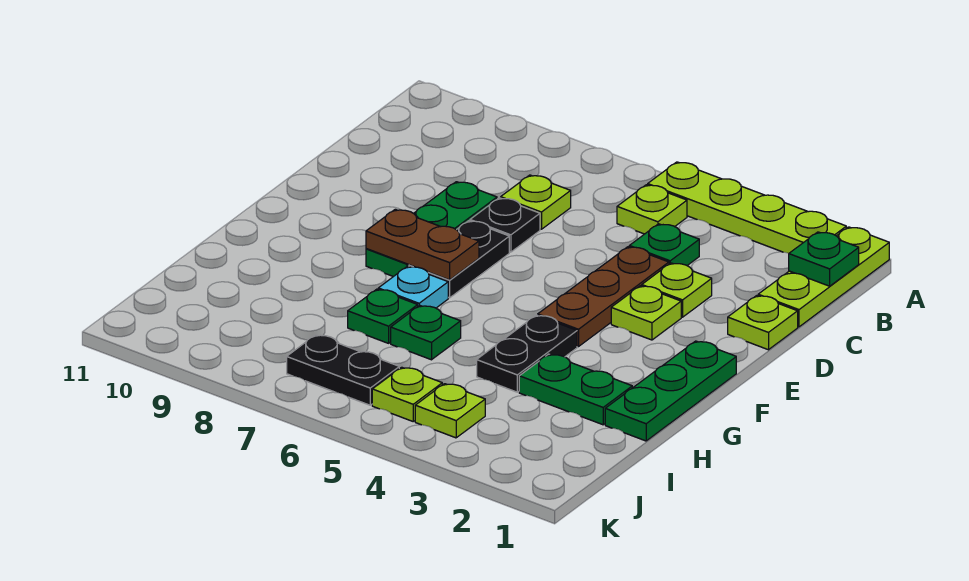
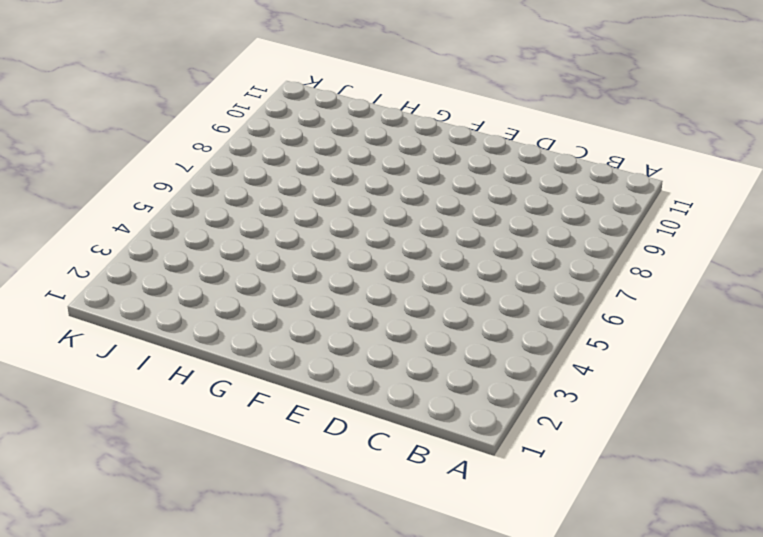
none -> lime 1x3 plate [758,227,889,327]
none -> lime 1x4 plate [648,162,846,253]
none -> lime 1x1 plate [617,185,687,234]

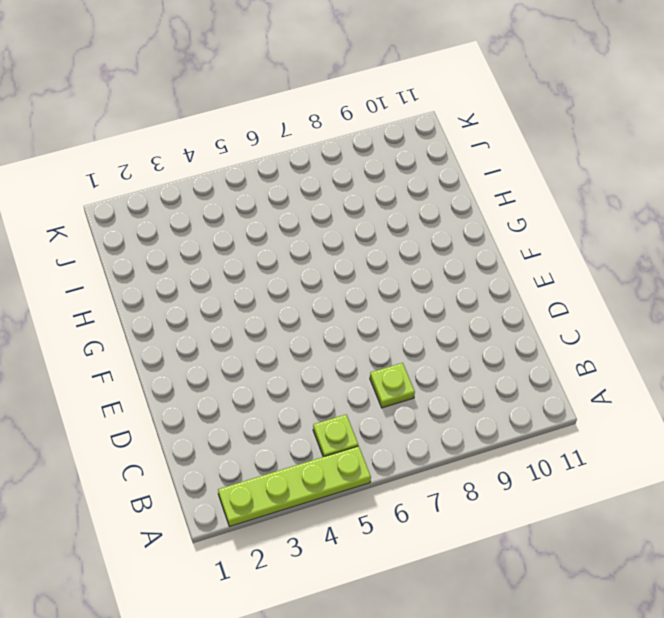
none -> lime 1x3 plate [758,227,889,327]
none -> green 1x1 plate [629,224,699,265]
none -> lime 1x1 plate [728,296,798,350]

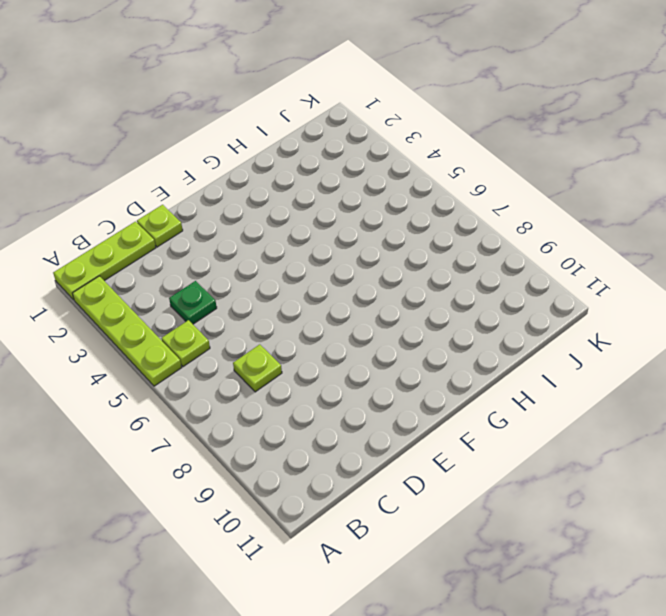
none -> lime 1x1 plate [642,263,712,317]
none -> brown 1x3 plate [538,247,669,347]
none -> black 1x1 plate [470,198,540,252]

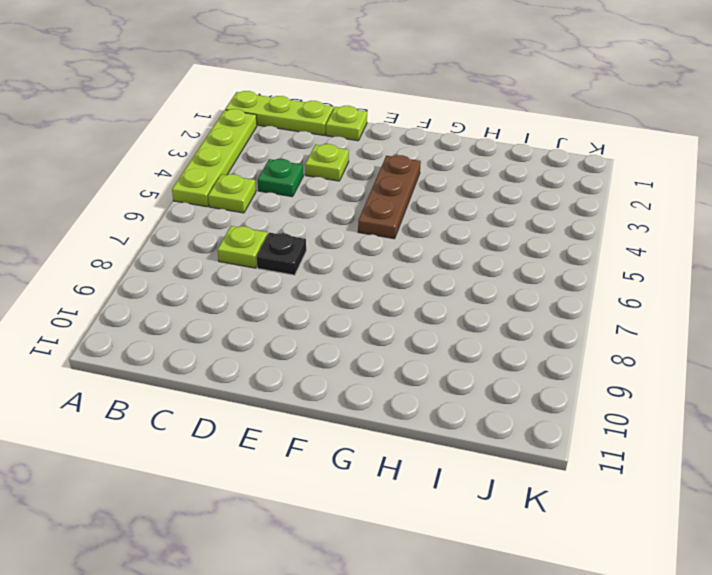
brown 1x3 plate [358,155,421,239] -> brown 1x3 plate turned to [538,247,669,347]
none -> green 1x3 plate [366,182,497,277]
none -> lime 1x1 plate [611,286,681,340]
none -> black 1x2 plate [409,221,509,298]

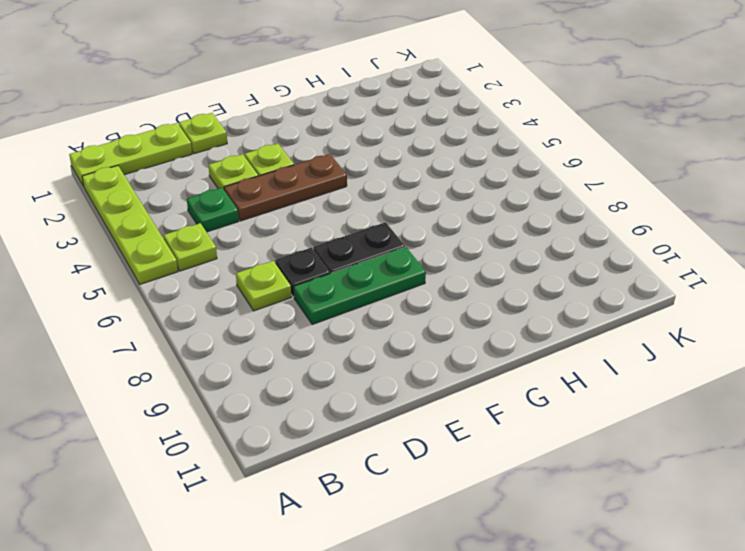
none -> green 1x3 plate [605,341,736,441]
none -> black 1x2 plate [477,315,577,392]
none -> cyan 1x1 plate [378,266,448,308]

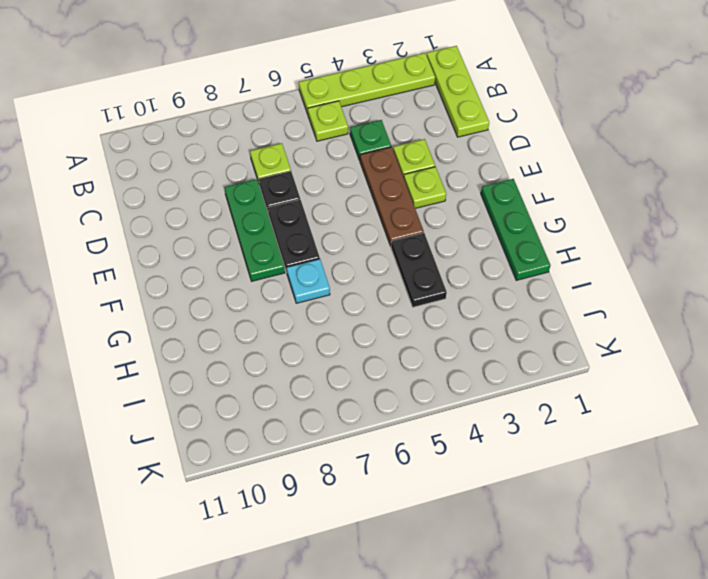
none -> lime 1x1 plate [728,296,798,350]
none -> green 1x2 plate [519,354,632,425]
none -> green 1x1 plate [391,305,461,360]

